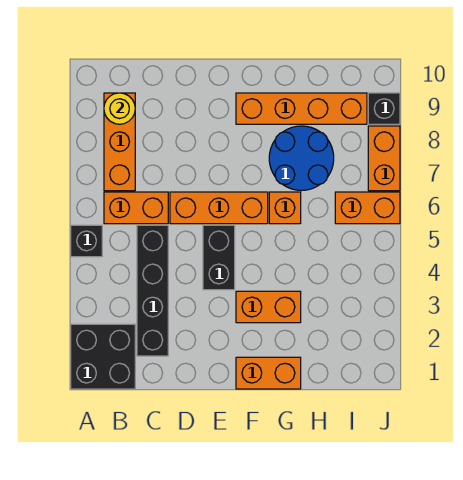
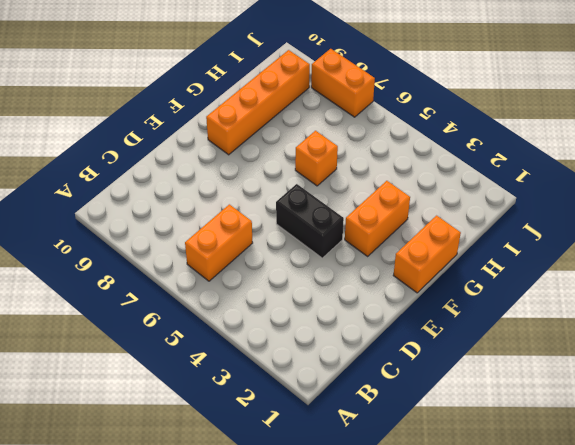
none -> black 2x2 brick [71,324,135,389]
none -> black 1x1 brick [71,225,102,257]
none -> orange 1x3 brick [104,93,135,191]

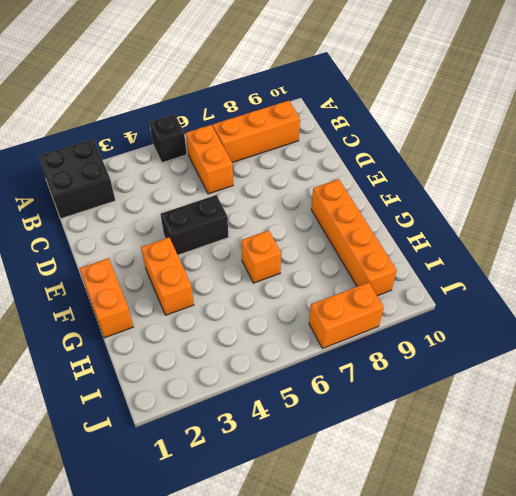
none -> black 1x4 brick [137,225,168,356]
none -> orange 1x3 brick [170,192,268,224]
none -> blue 2x2 round brick [269,126,334,191]

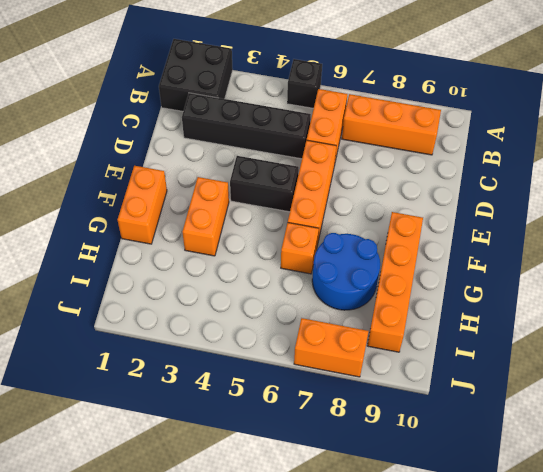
none -> orange 1x2 brick [335,192,400,224]
none -> black 1x1 brick [368,93,400,124]
none -> yellow 1x1 round brick [104,93,135,124]

